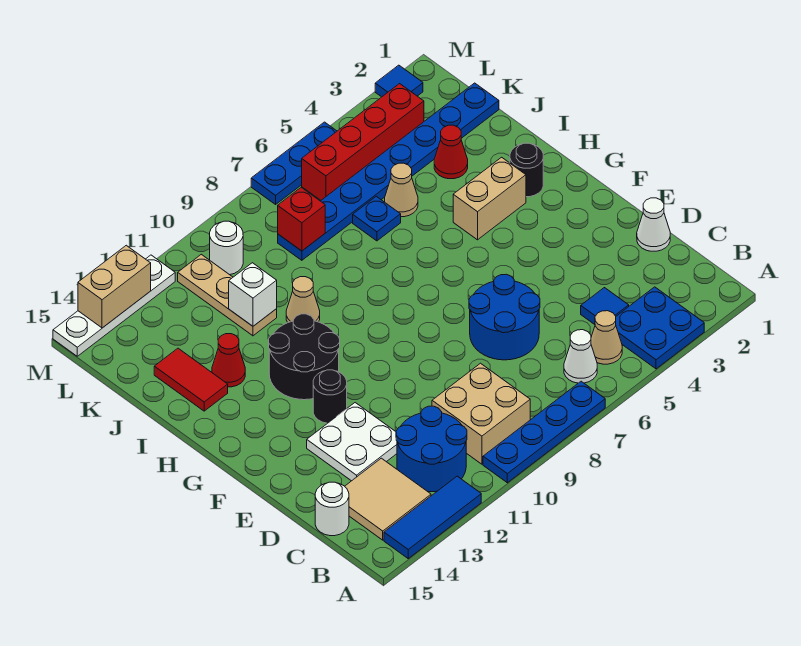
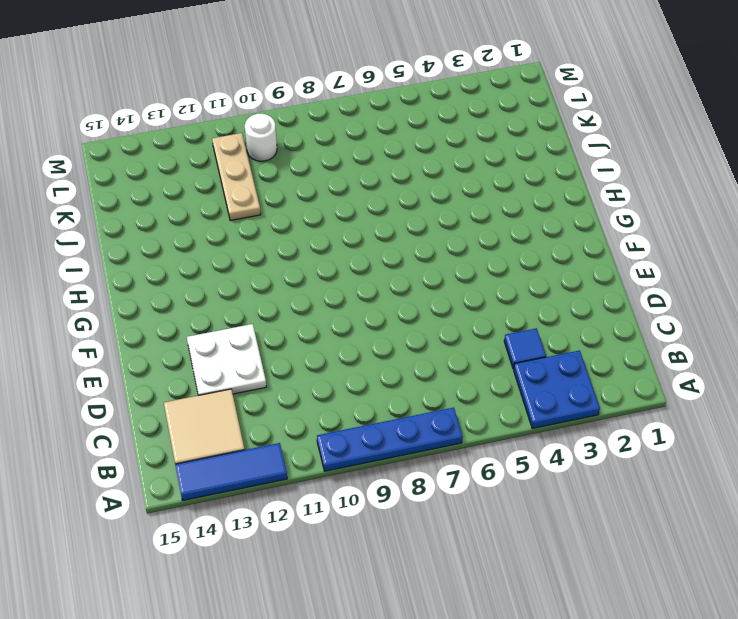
none -> tan 1x1 cone [591,311,622,364]
none -> white 1x1 cone [564,330,597,383]
none -> tan 2x2 brick [432,363,530,464]
none -> blue 2x2 round brick [396,406,467,492]

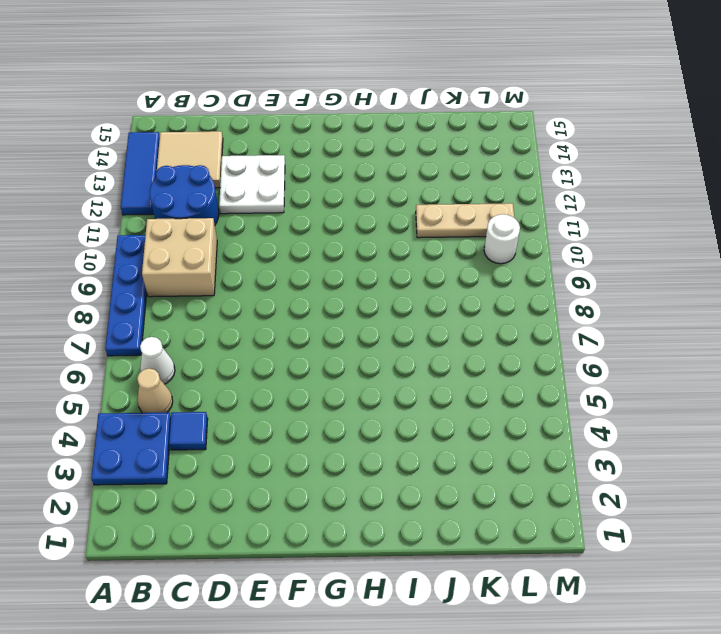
none -> white 1x1 round brick [315,482,349,536]
none -> white 1x1 cone [637,198,670,251]
none -> blue 2x2 round brick [469,274,540,360]
none -> black 1x1 round brick [313,370,347,423]

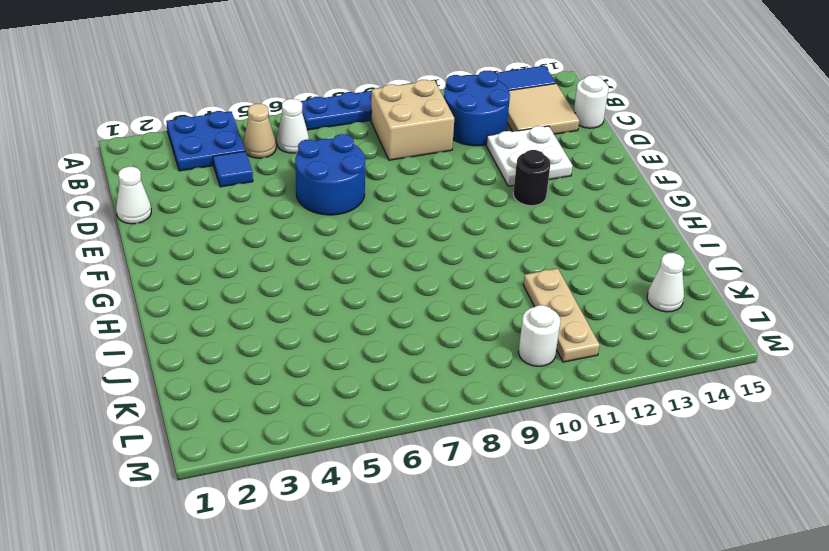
white 1x1 cone [647,253,685,312] -> none
none -> black 2x2 round brick [269,314,340,400]
none -> black 1x1 round brick [510,143,543,197]
none -> tan 1x2 brick [453,157,526,240]
none -> tan 1x1 cone [286,277,320,322]

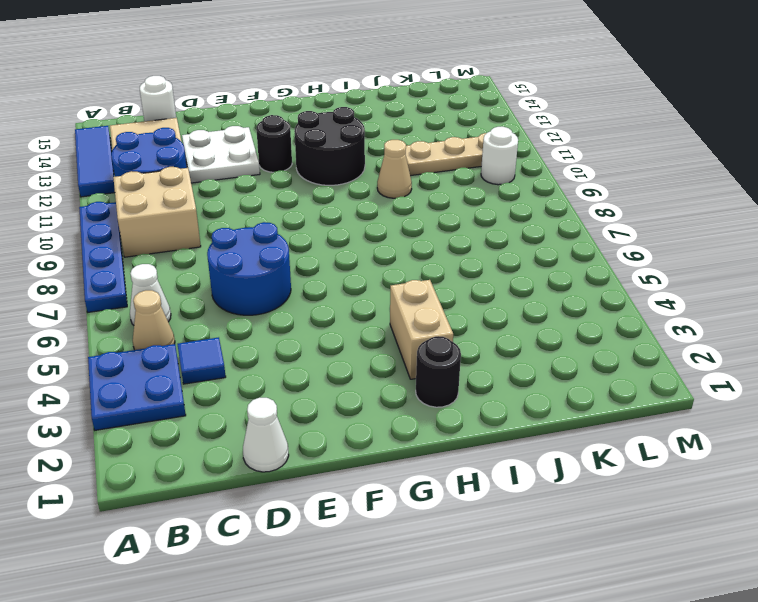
none -> red 1x1 cone [212,334,245,387]
none -> red 1x2 tile [154,348,228,411]
none -> red 1x1 cone [434,125,468,179]
none -> tan 1x1 cone [385,163,418,217]

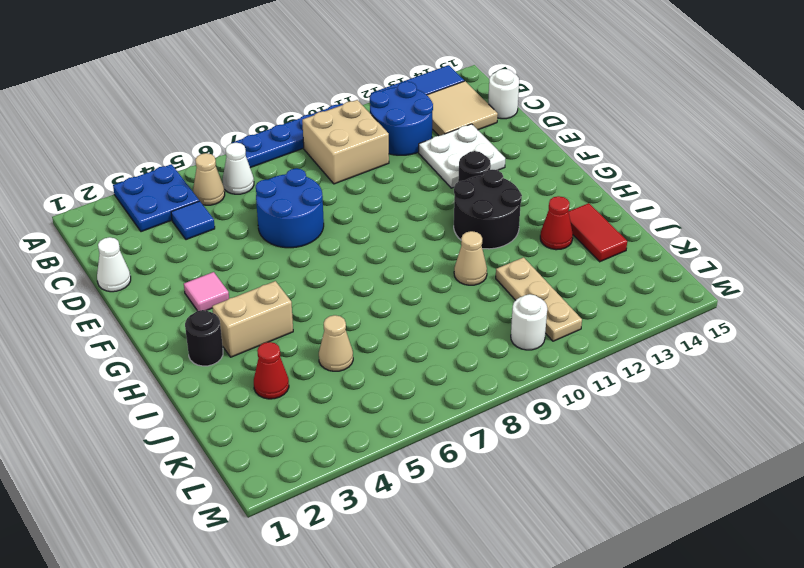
pink 1x1 tile [184,272,229,311] -> none
none -> blue 1x1 plate [353,196,401,241]
none -> blue 1x8 plate [278,83,499,260]
none -> red 1x4 brick [302,84,424,200]
none -> blue 1x1 tile [375,65,423,97]

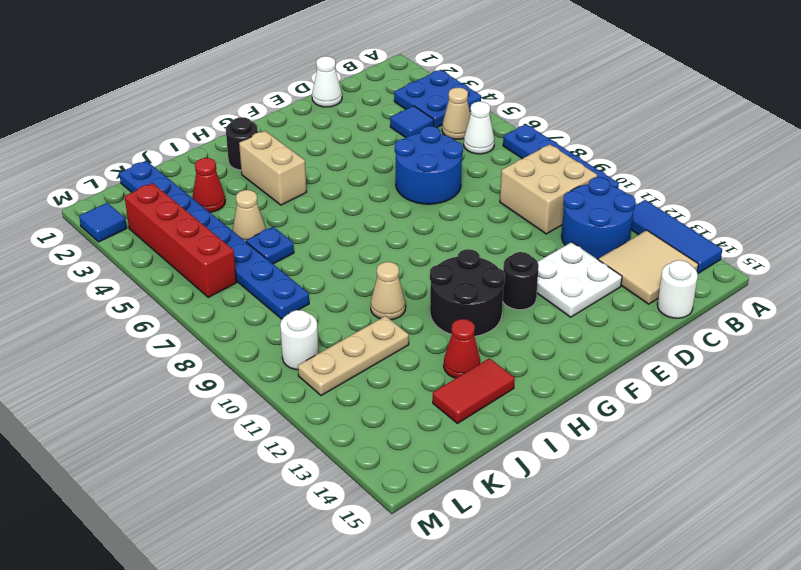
none -> blue 1x3 plate [251,122,337,204]
none -> white 1x4 plate [53,255,175,356]
none -> white 1x1 brick [229,263,277,326]
none -> red 1x1 brick [278,188,325,251]

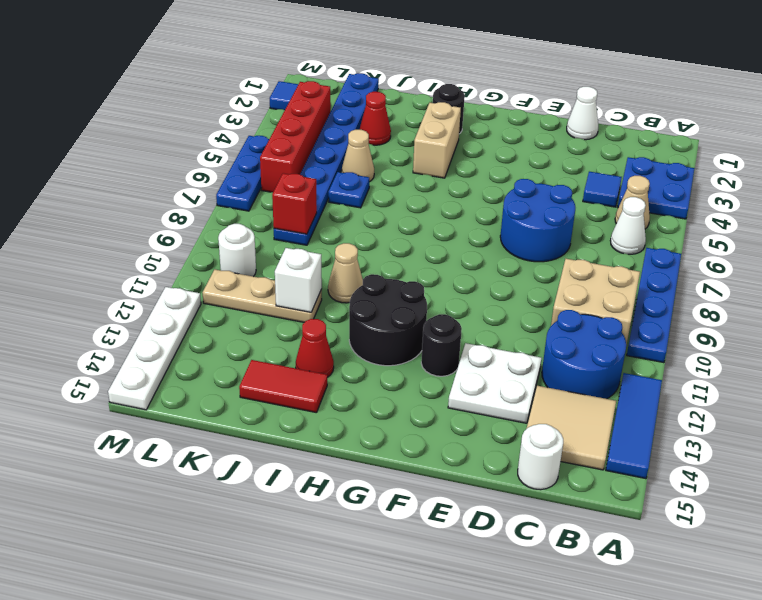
none -> tan 1x2 brick [78,245,151,328]

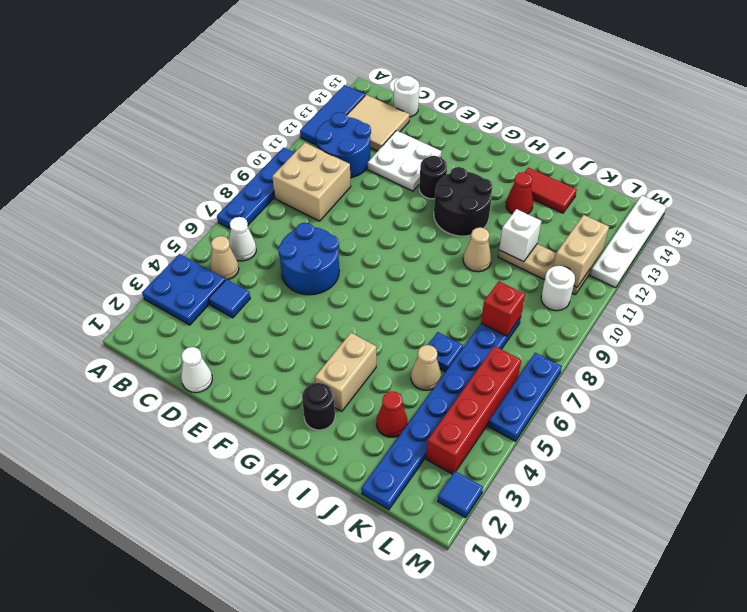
tan 1x2 brick [554,215,609,287] -> tan 1x2 brick moved to [78,245,151,328]

